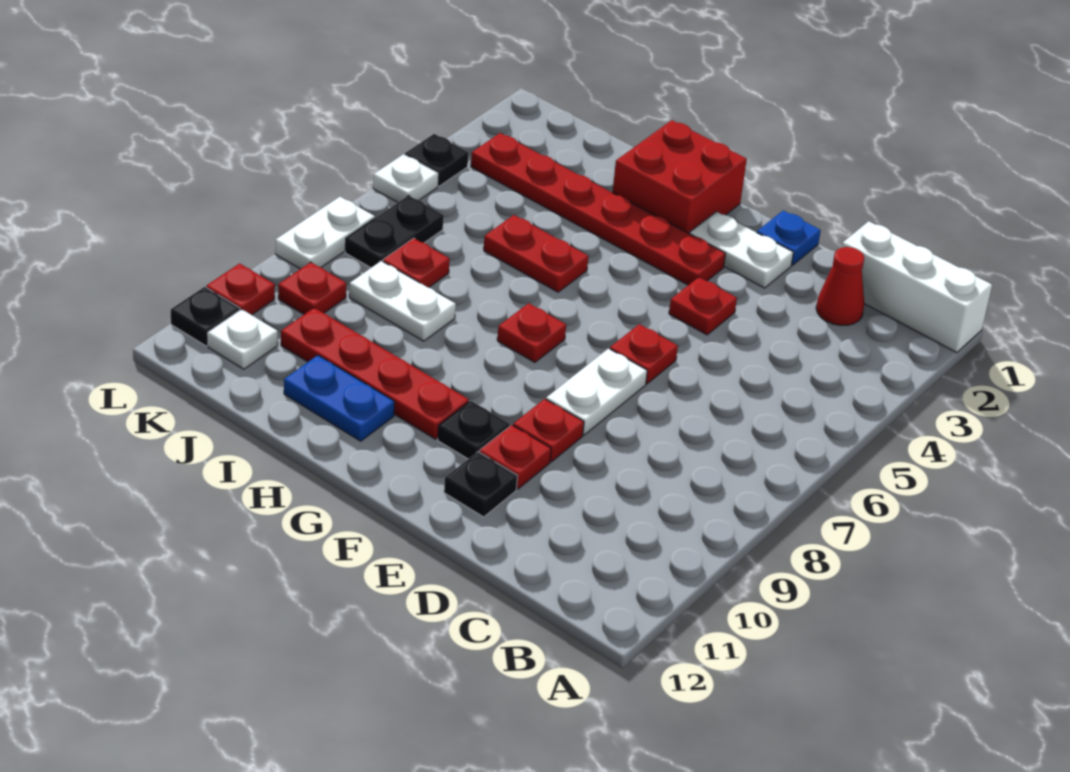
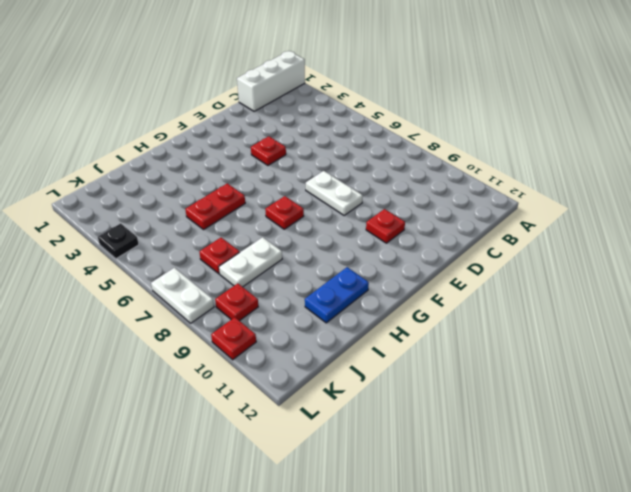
none -> red 1x1 cone [816,247,864,325]
none -> blue 1x1 plate [757,210,821,265]
none -> white 1x2 plate [689,212,793,288]

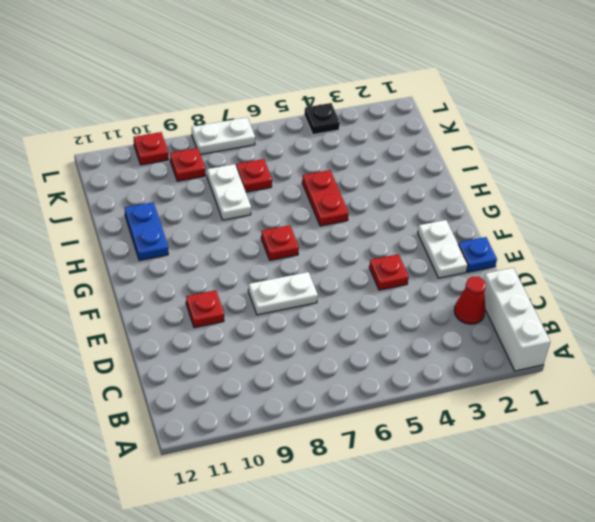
none -> red 1x1 plate [610,324,678,384]
none -> red 1x1 plate [513,399,584,462]
none -> black 1x1 plate [444,452,518,517]

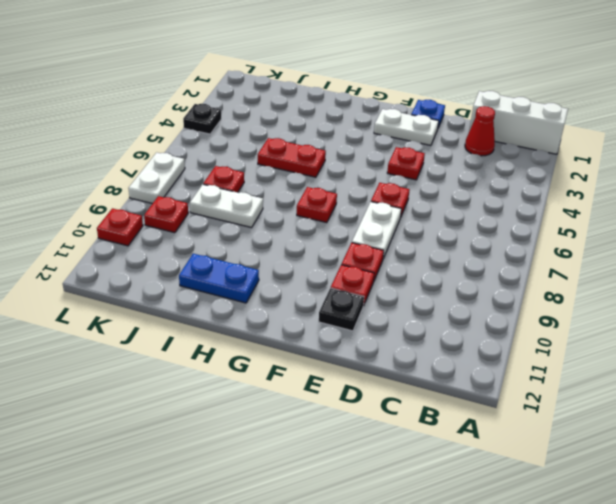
none -> red 1x6 plate [471,133,725,285]
none -> black 1x1 plate [438,401,510,459]
none -> red 2x2 brick [612,120,747,233]

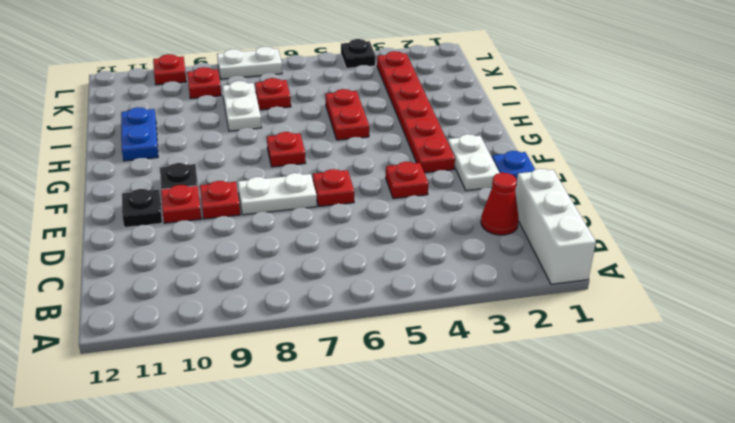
none -> red 2x2 brick [612,120,747,233]
none -> red 1x4 plate [281,308,469,439]
none -> black 1x2 plate [345,195,444,268]

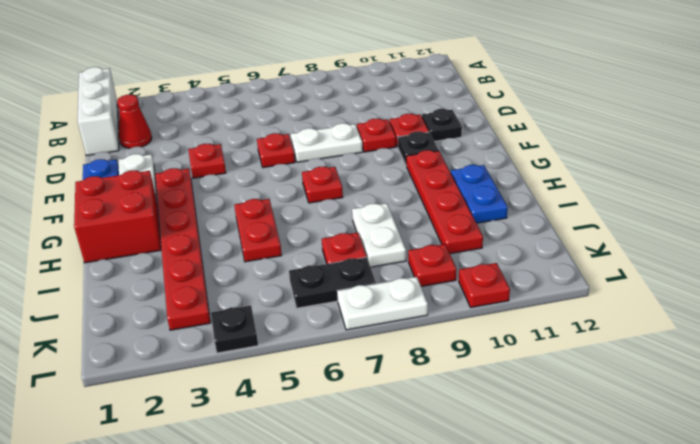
none -> white 1x1 plate [208,309,278,369]
none -> white 1x1 plate [373,154,438,202]
none -> black 1x1 plate [171,287,240,346]

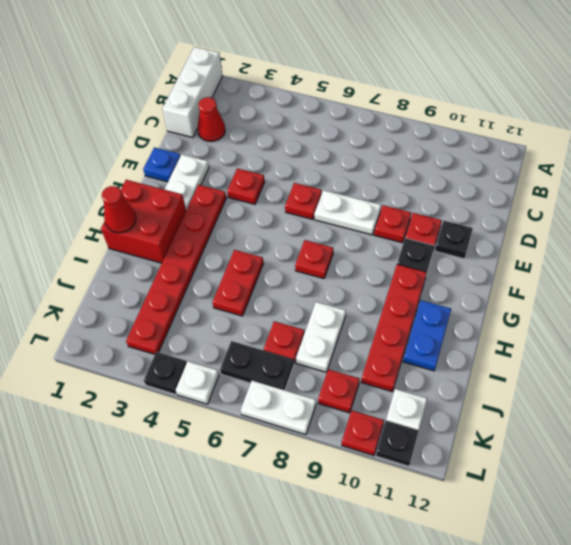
red 1x1 cone [102,186,136,233] -> none

